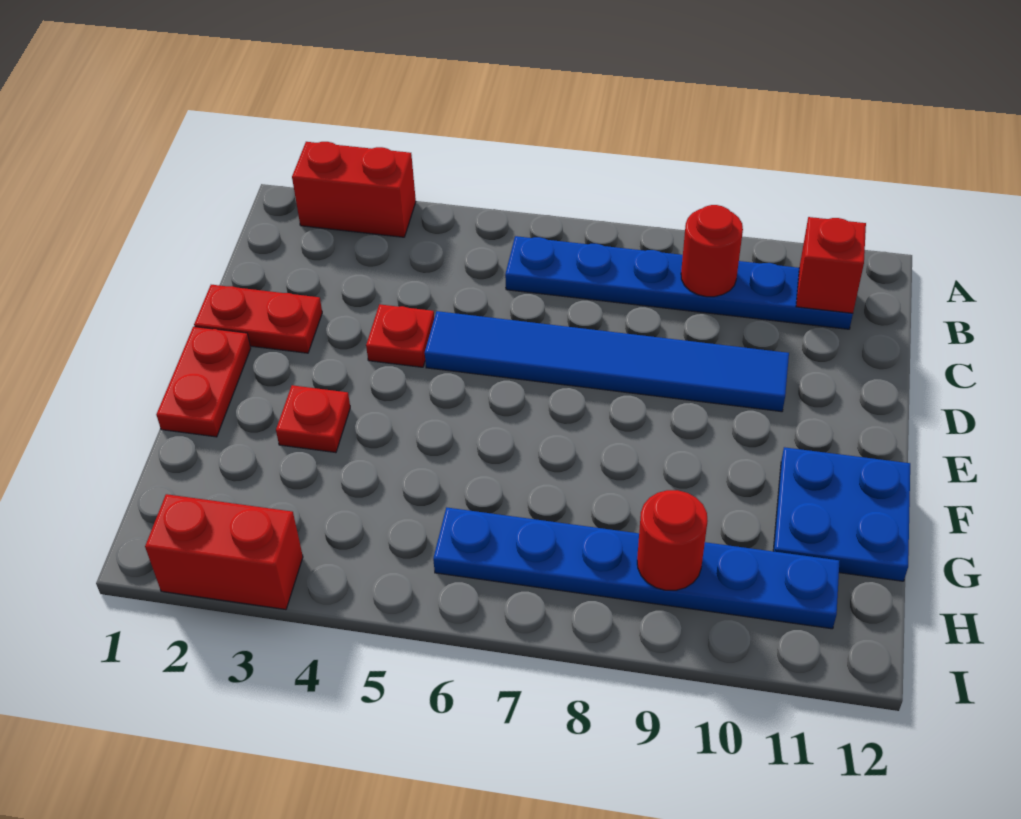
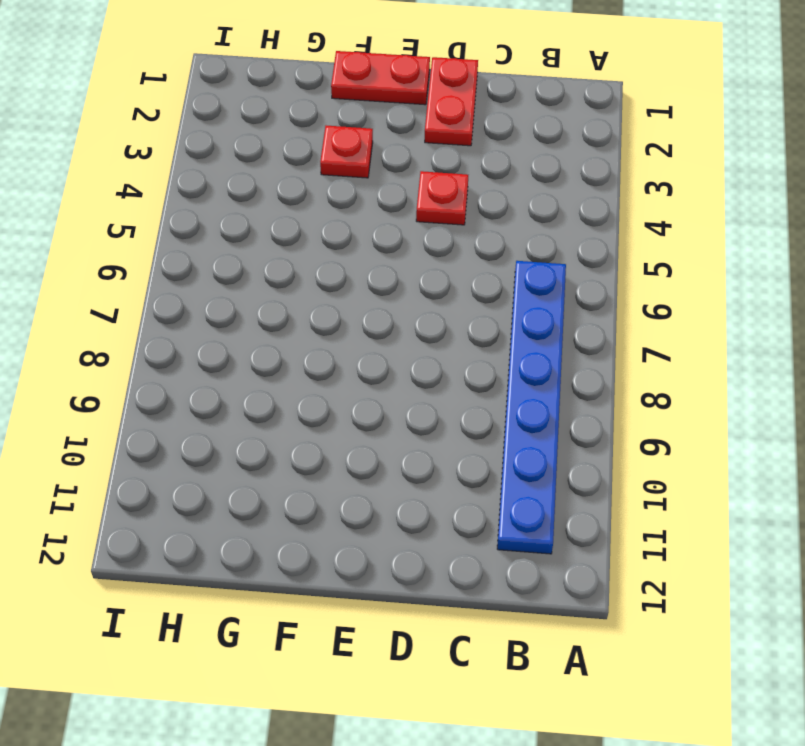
none -> red 1x2 brick [292,142,416,237]
none -> blue 1x6 tile [425,311,789,412]
none -> blue 2x2 plate [773,447,910,581]

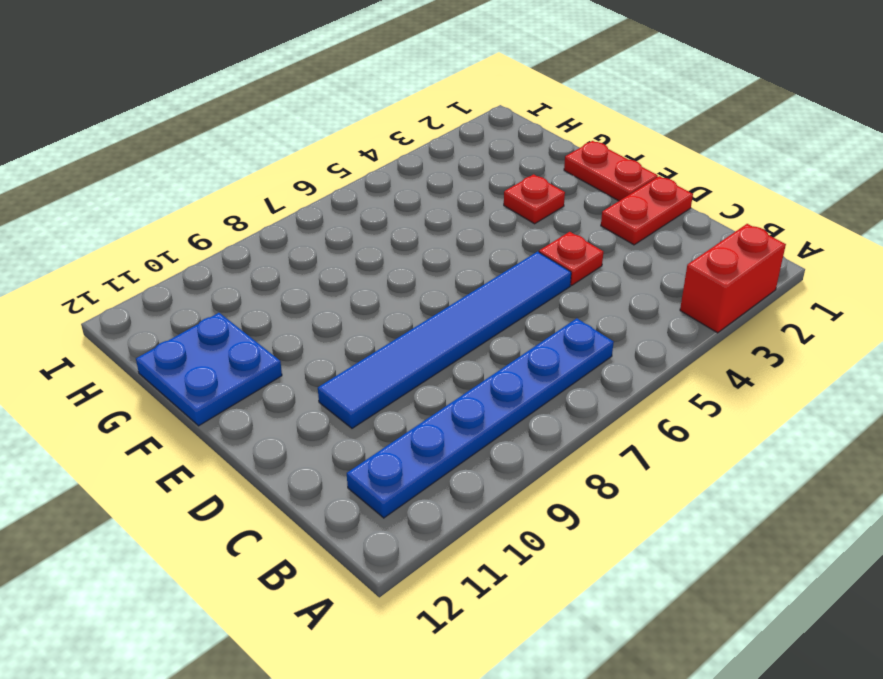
none -> blue 1x6 plate [433,507,839,629]
none -> red 1x2 brick [145,494,303,610]
none -> red 1x1 round brick [681,205,743,297]

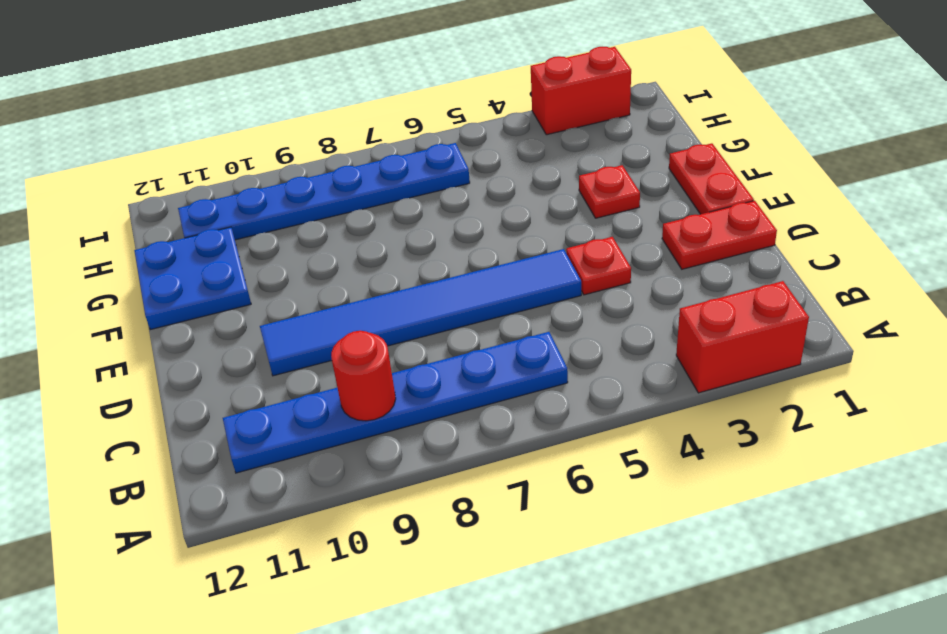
none -> red 1x1 brick [796,217,866,313]
none -> red 1x1 round brick [637,490,708,590]

